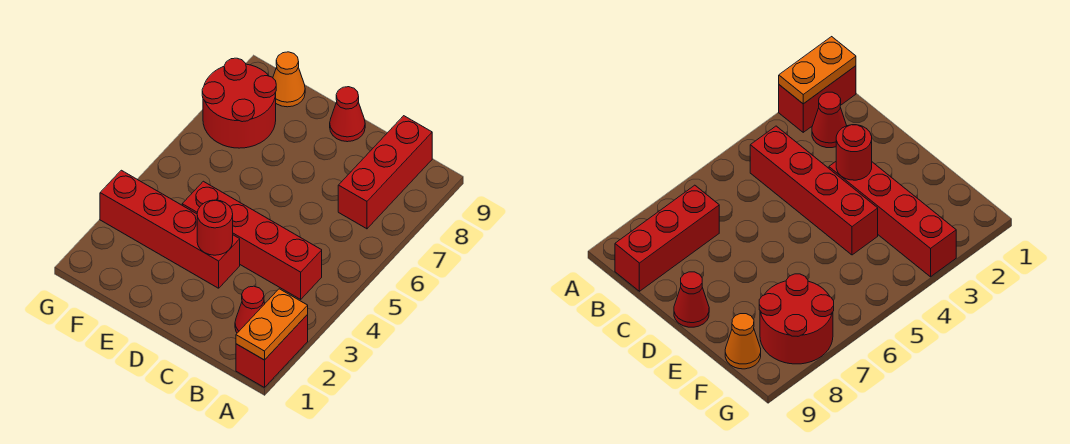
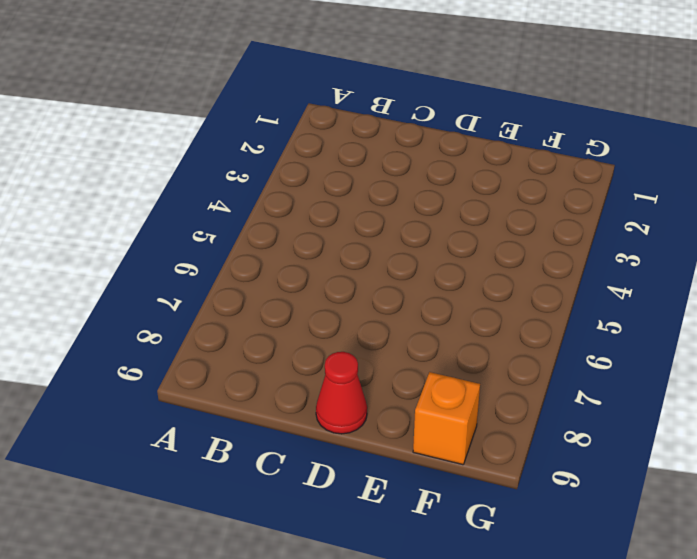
orange 1x1 brick [413,372,480,465] -> orange 1x1 cone [273,52,305,107]
none -> red 1x2 brick [236,315,308,388]
none -> red 1x1 cone [235,286,265,333]

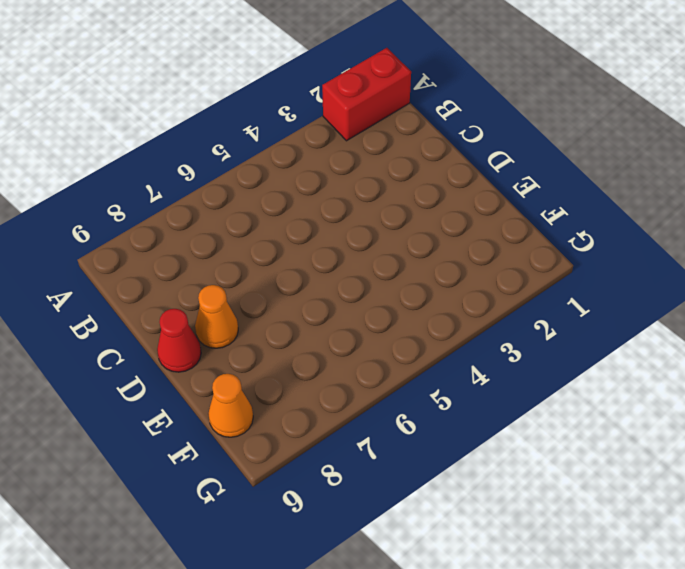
orange 1x1 cone [195,285,238,348] -> none
none -> red 1x1 cone [235,286,265,333]
none -> red 1x4 brick [182,181,322,299]

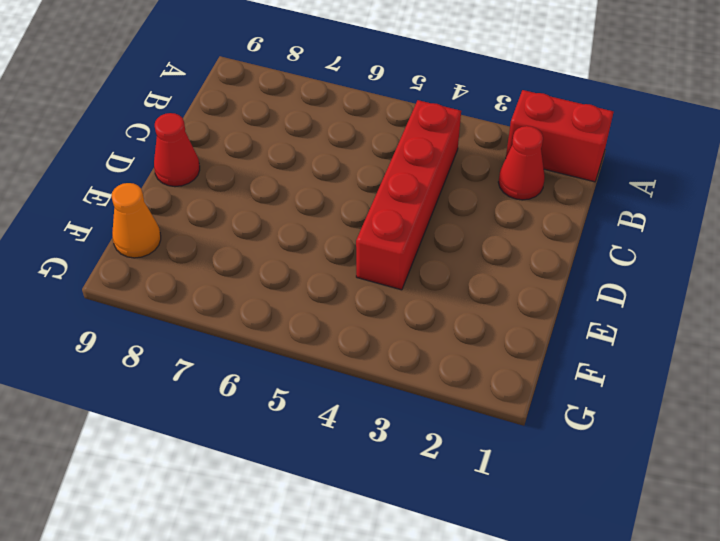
none -> red 1x3 brick [338,116,432,229]
none -> red 1x4 brick [100,170,240,288]

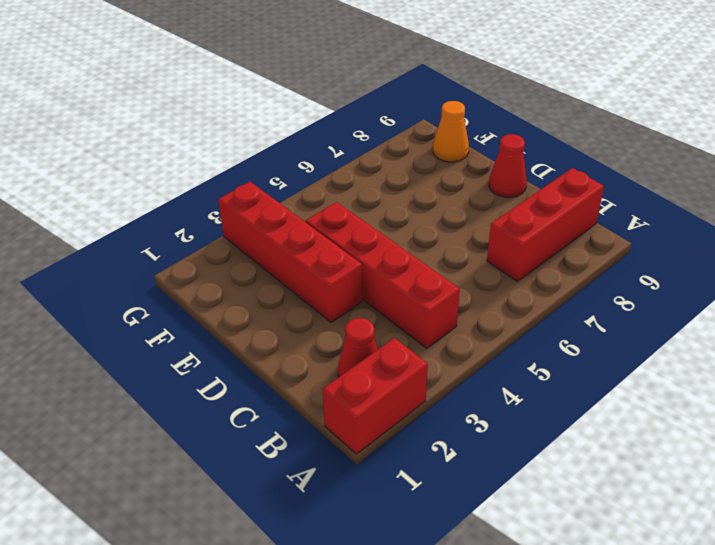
none -> red 2x2 round brick [202,58,276,148]
none -> orange 1x2 plate [236,289,308,360]

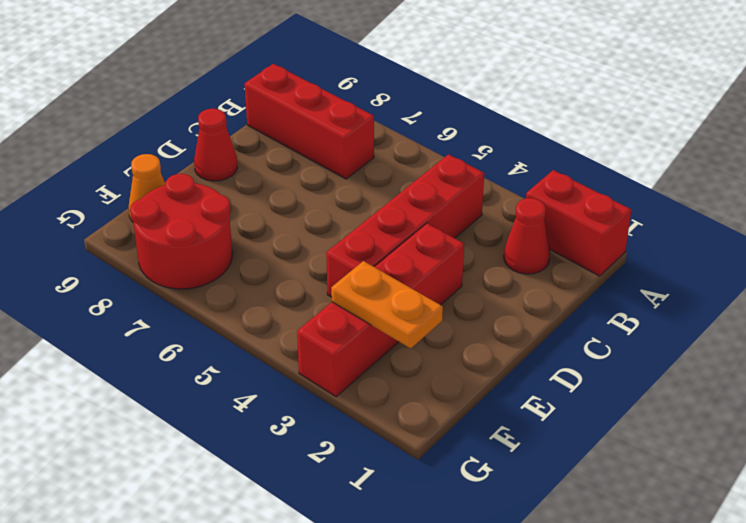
orange 1x2 plate [331,261,443,349] -> orange 1x2 plate moved to [236,289,308,360]
none -> red 1x1 round brick [197,200,233,255]

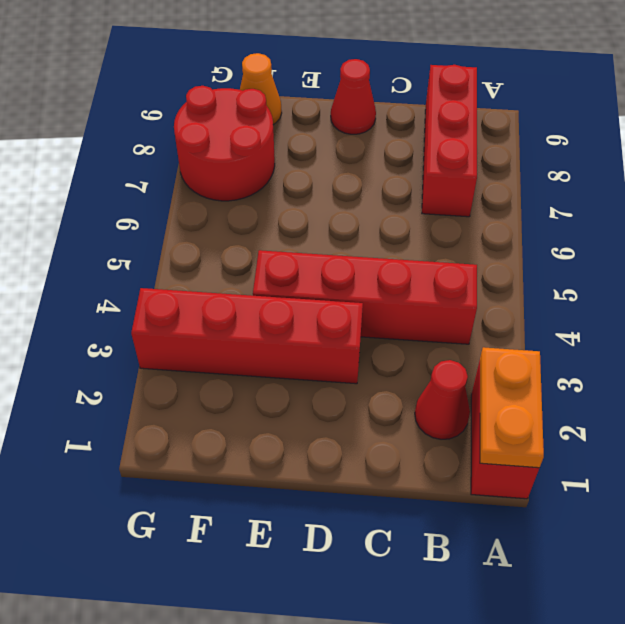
none -> red 1x1 round brick [197,200,233,255]

